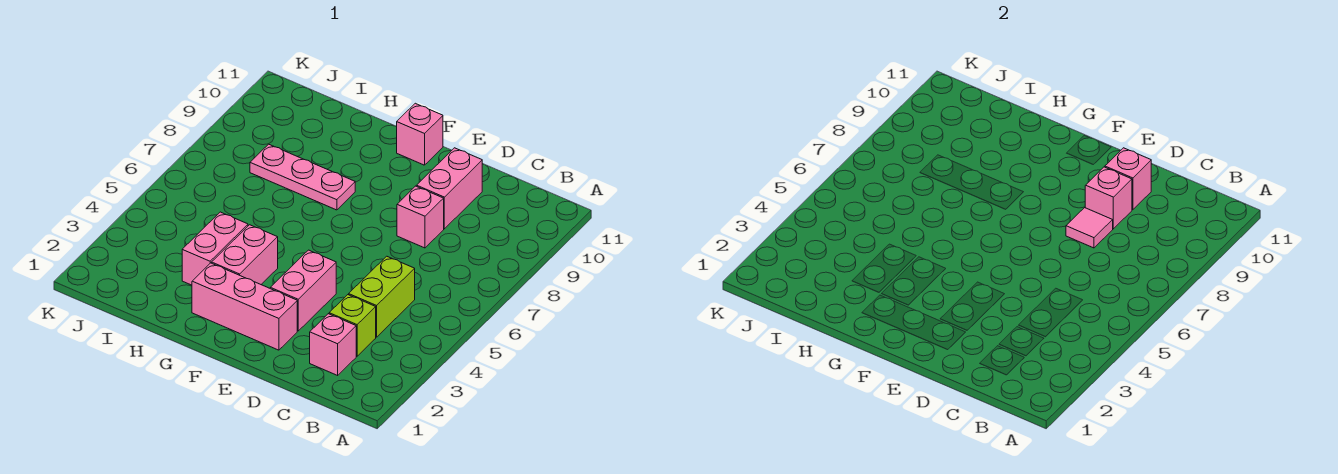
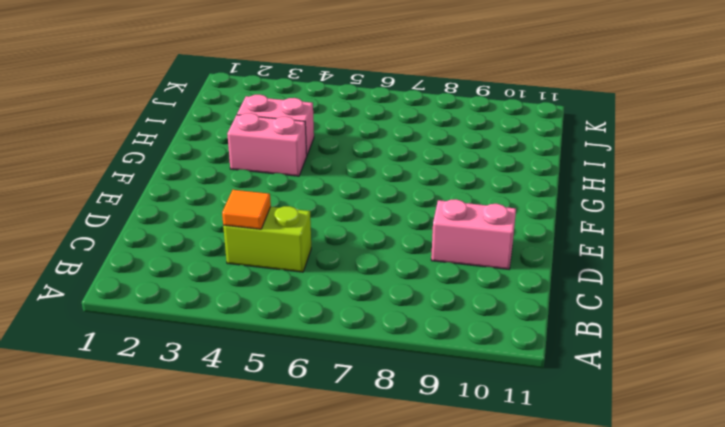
orange 1x1 tile [222,190,271,229] -> none
none -> pink 1x1 brick [310,314,356,375]
none -> lime 1x1 brick [329,295,376,356]
none -> pink 1x1 brick [397,186,444,248]

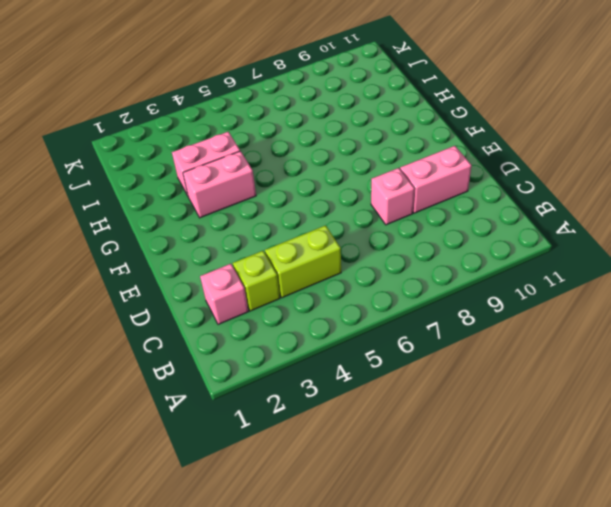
none -> pink 1x3 brick [192,263,297,350]
none -> pink 1x2 brick [270,250,336,331]
none -> pink 1x1 brick [396,103,443,165]

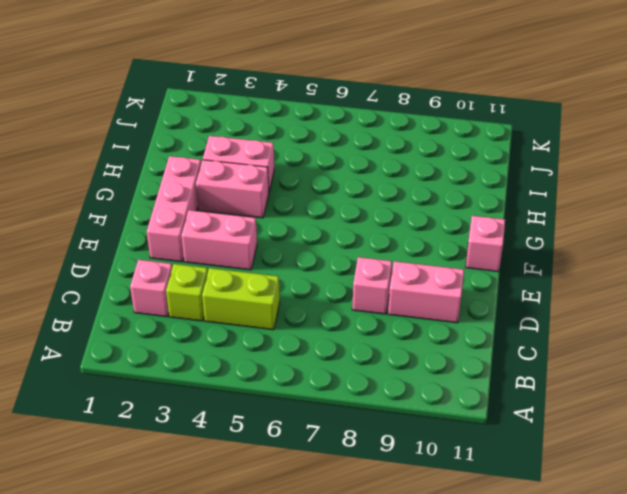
none -> pink 1x3 plate [250,144,355,210]
none -> pink 1x1 tile [1066,208,1113,248]
none -> pink 1x1 brick [1085,167,1132,229]

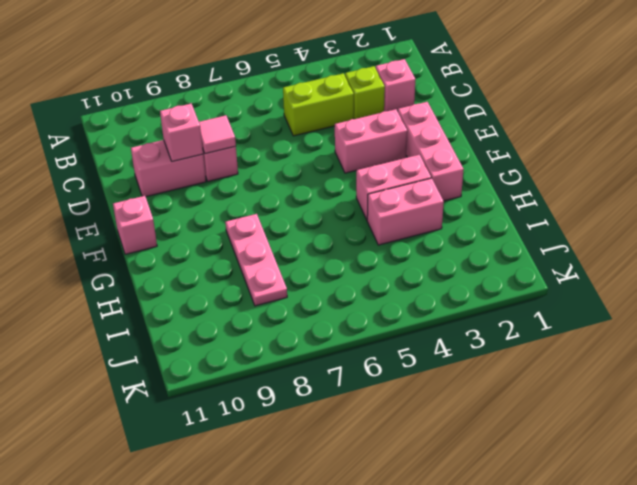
none -> pink 1x1 brick [1105,148,1151,210]

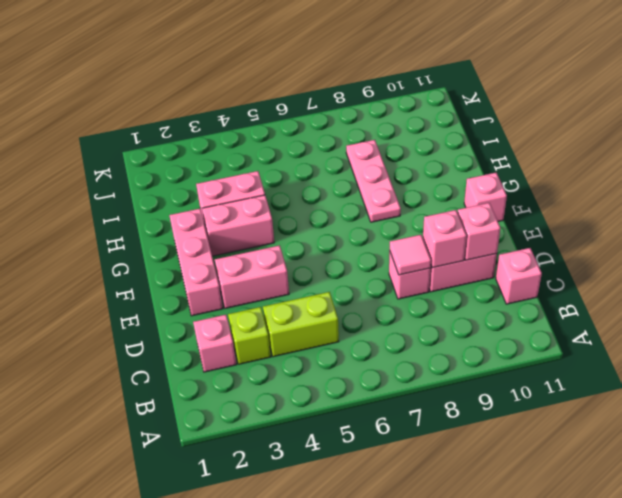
pink 1x1 brick [496,248,542,304] -> none

